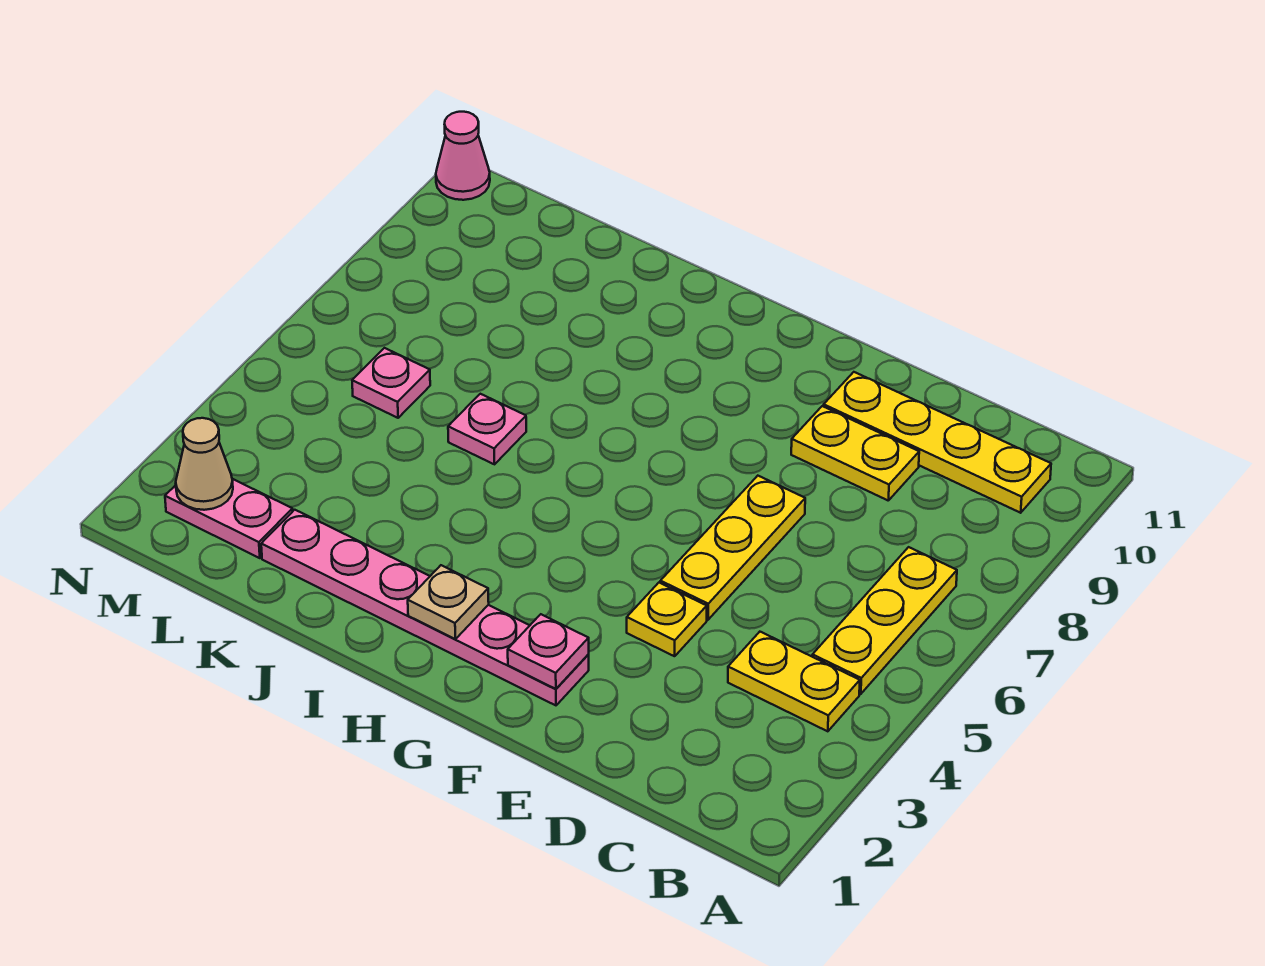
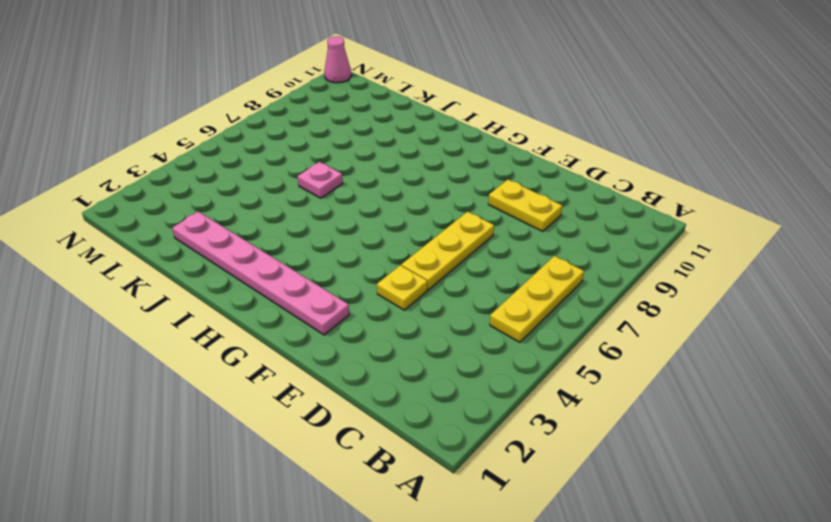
none -> yellow 1x2 plate [728,632,860,731]
none -> yellow 1x4 plate [824,372,1051,513]
none -> pink 1x2 plate [165,479,293,558]

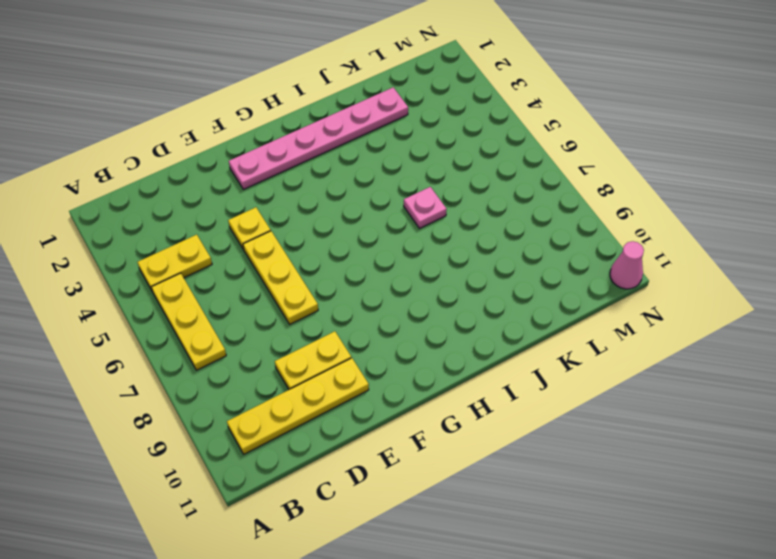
none -> pink 1x2 plate [165,479,293,558]
none -> pink 1x1 plate [352,348,430,418]
none -> pink 1x1 plate [508,614,589,689]

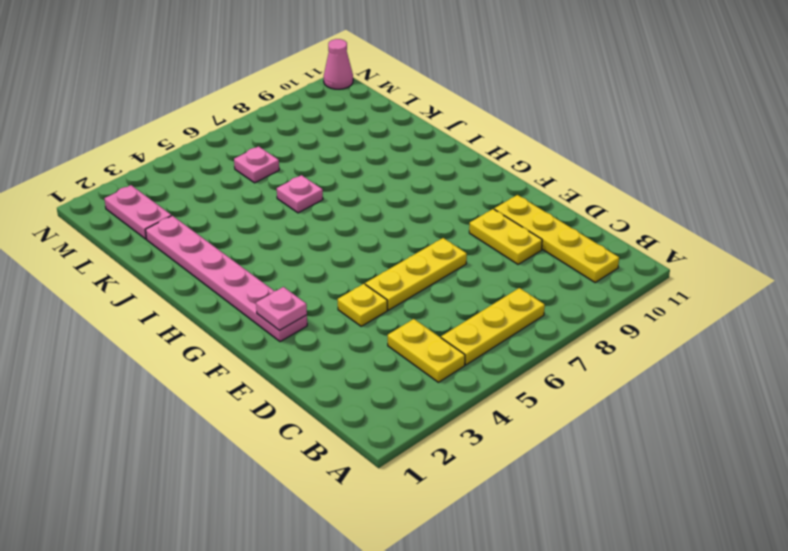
none -> tan 1x1 plate [408,565,489,639]
none -> tan 1x1 cone [176,418,233,510]

